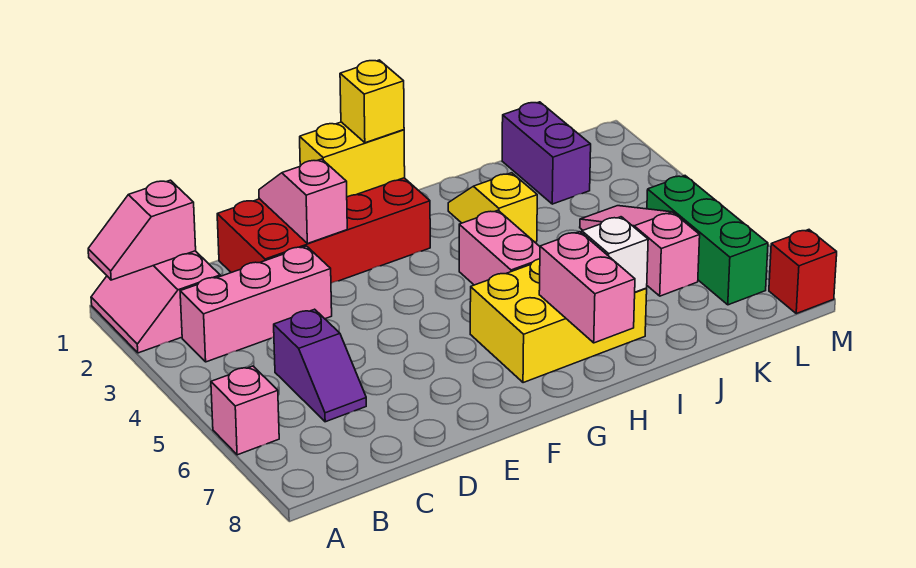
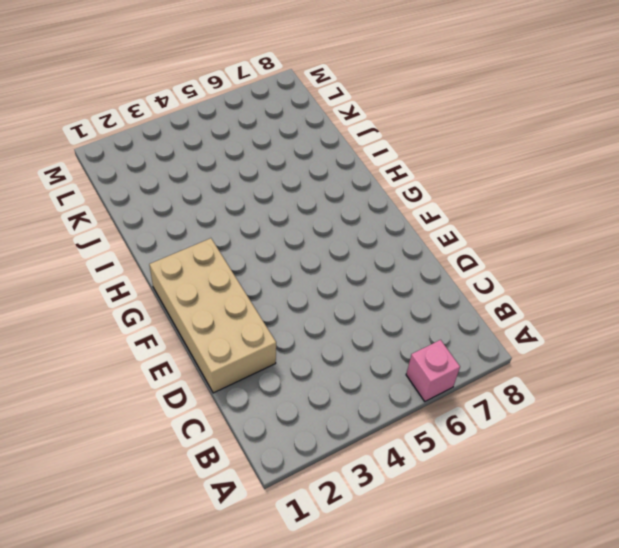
tan 2x4 brick [149,238,276,393] -> red 2x4 brick [217,178,430,283]
none -> pink 2x2 slope [91,251,220,353]
none -> pink 1x3 brick [180,246,332,362]
none -> purple 1x2 slope [274,309,366,422]

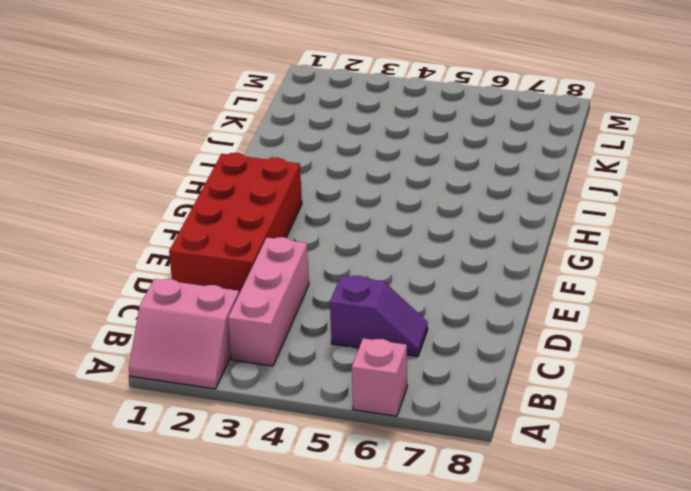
none -> yellow 2x3 brick [470,259,647,383]
none -> pink 1x2 brick [459,210,540,285]
none -> yellow 1x2 slope [448,173,537,242]

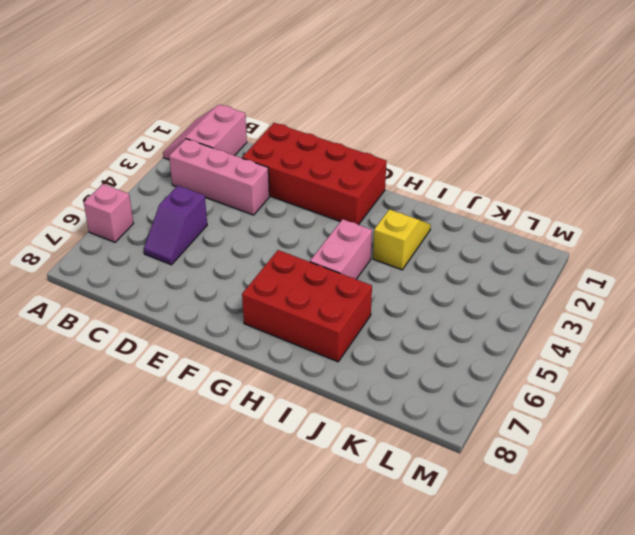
red 2x3 brick [242,250,372,362] -> yellow 2x3 brick [470,259,647,383]
none -> purple 1x2 brick [502,102,591,204]
none -> pink 1x3 slope [580,206,700,296]
none -> green 1x3 brick [647,176,768,305]

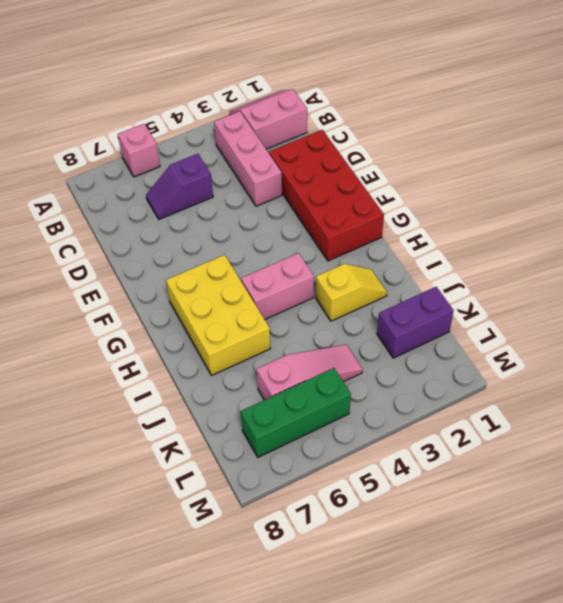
none -> red 1x1 brick [769,230,837,314]
none -> pink 1x2 slope [88,180,196,280]
none -> pink 1x2 slope [259,159,347,244]

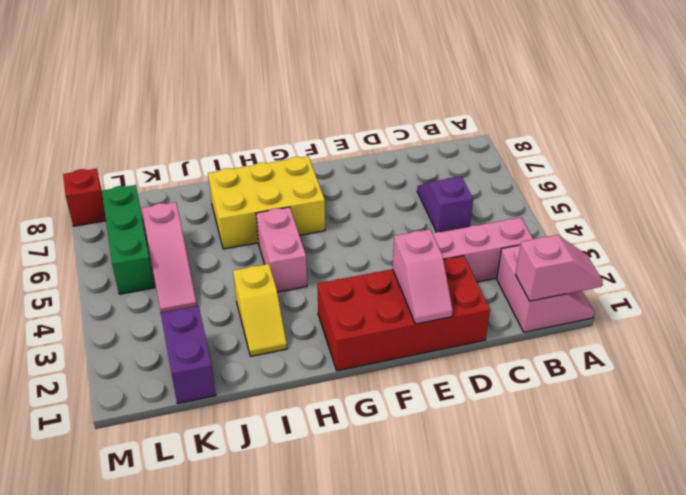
none -> pink 1x1 brick [211,366,279,455]
none -> yellow 1x2 brick [300,122,405,197]
none -> pink 1x2 brick [539,232,635,343]

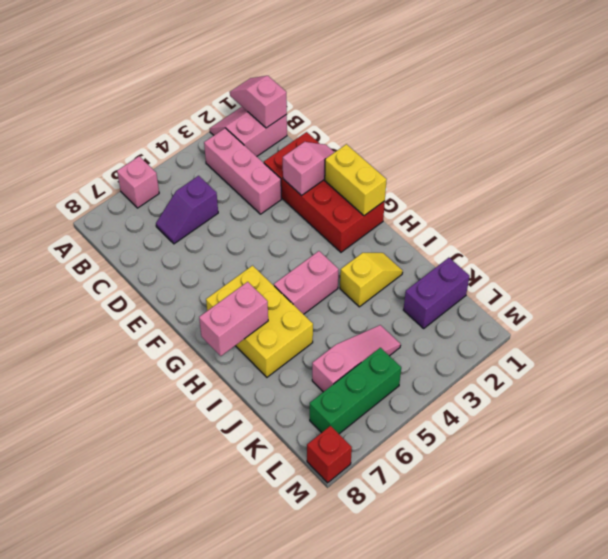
none -> white 1x1 brick [582,217,648,292]
none -> yellow 1x1 brick [340,60,404,143]

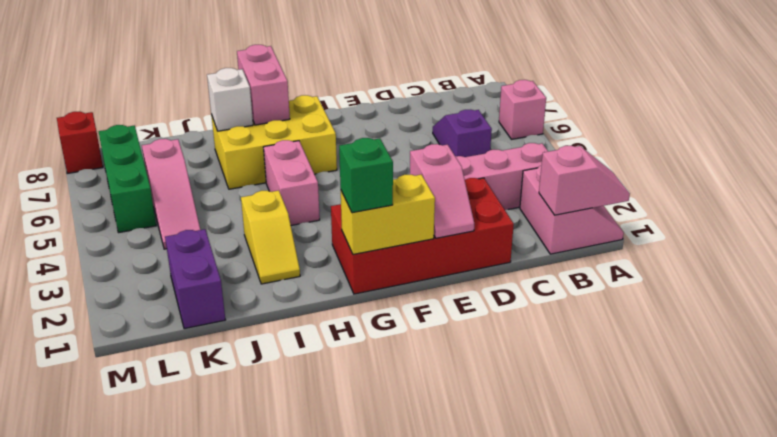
green 1x1 brick [339,138,393,213] -> yellow 1x1 brick [340,60,404,143]

